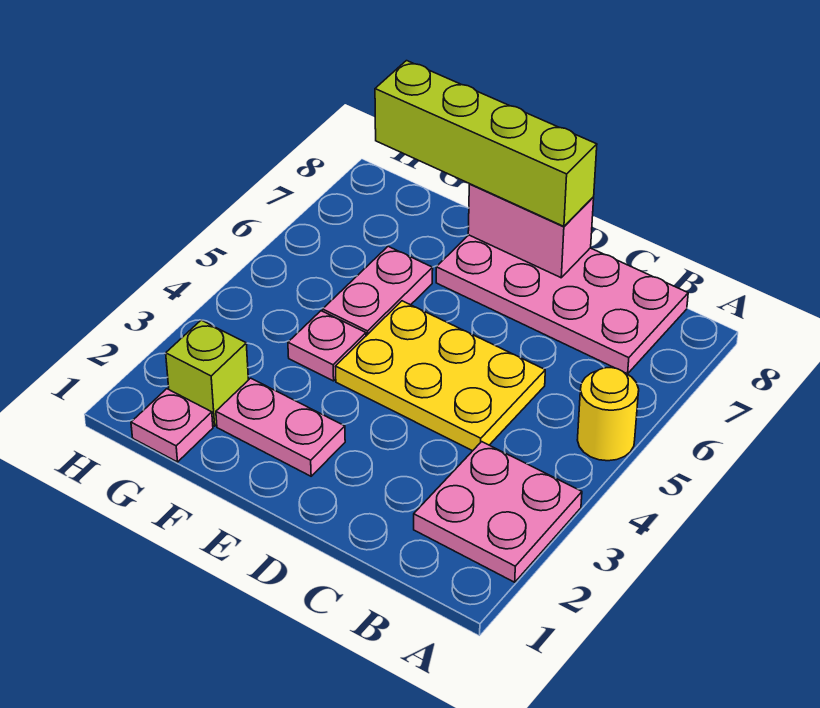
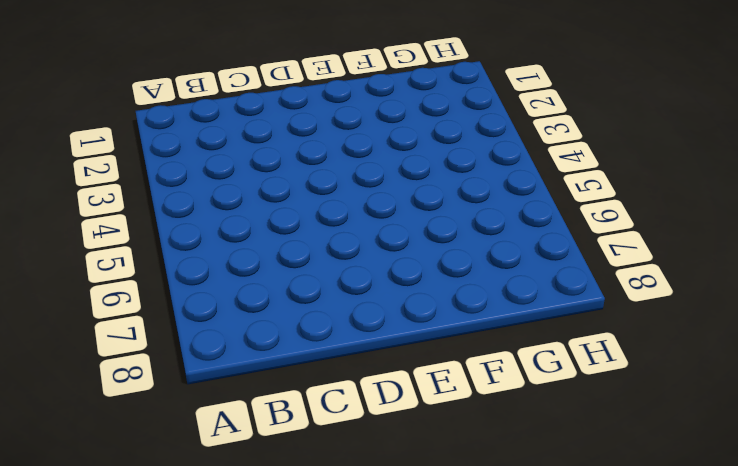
none -> pink 2x2 plate [414,442,582,582]
none -> yellow 1x1 round brick [577,368,639,461]

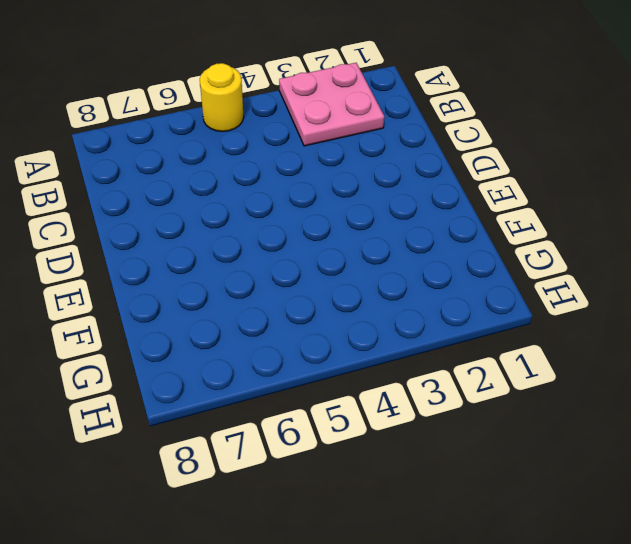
none -> pink 2x4 plate [436,235,688,374]
none -> yellow 2x3 plate [335,301,545,451]

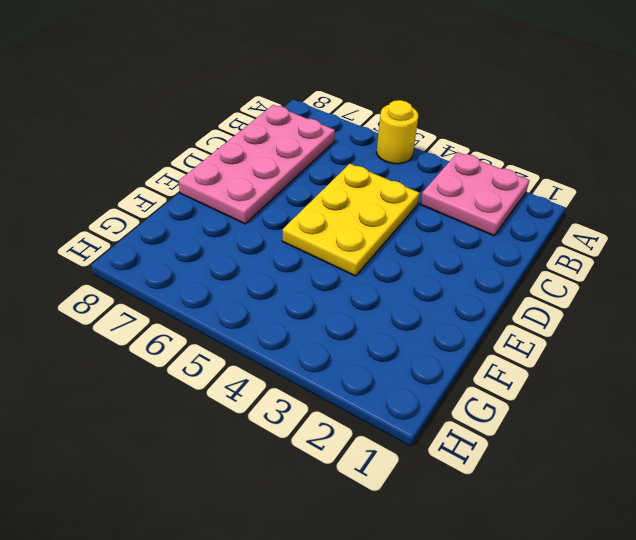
none -> pink 1x2 plate [216,378,345,476]
none -> pink 1x1 plate [288,311,366,381]

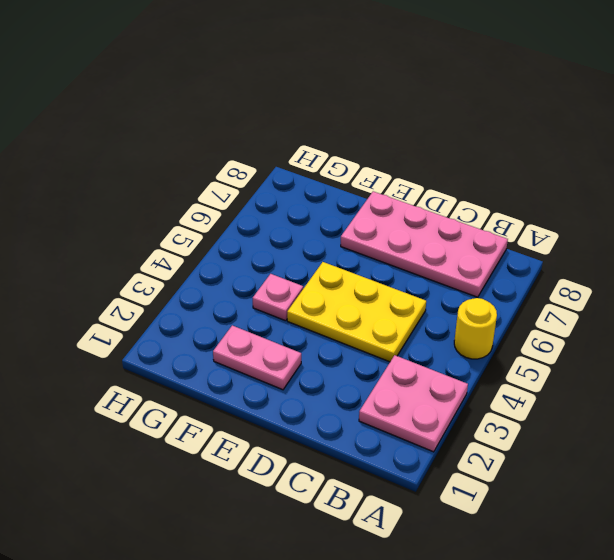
none -> pink 1x2 plate [323,246,433,336]
none -> pink 1x1 plate [131,389,213,462]

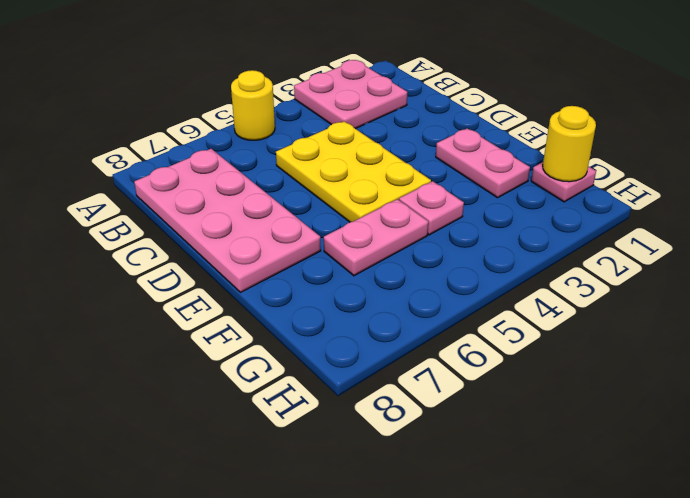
yellow 1x1 round brick [543,106,596,182] -> none
none -> lime 1x1 brick [166,320,248,426]
none -> pink 1x2 brick [468,184,594,278]

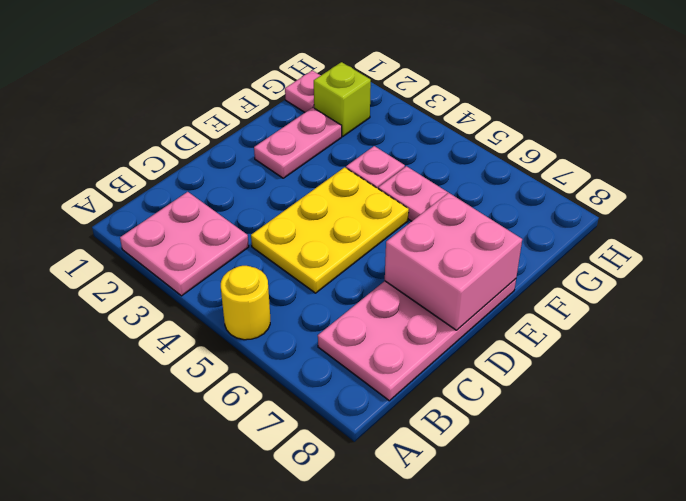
pink 2x2 brick [385,193,522,330] -> pink 1x2 brick [468,184,594,278]
none -> lime 1x4 brick [375,61,597,226]

